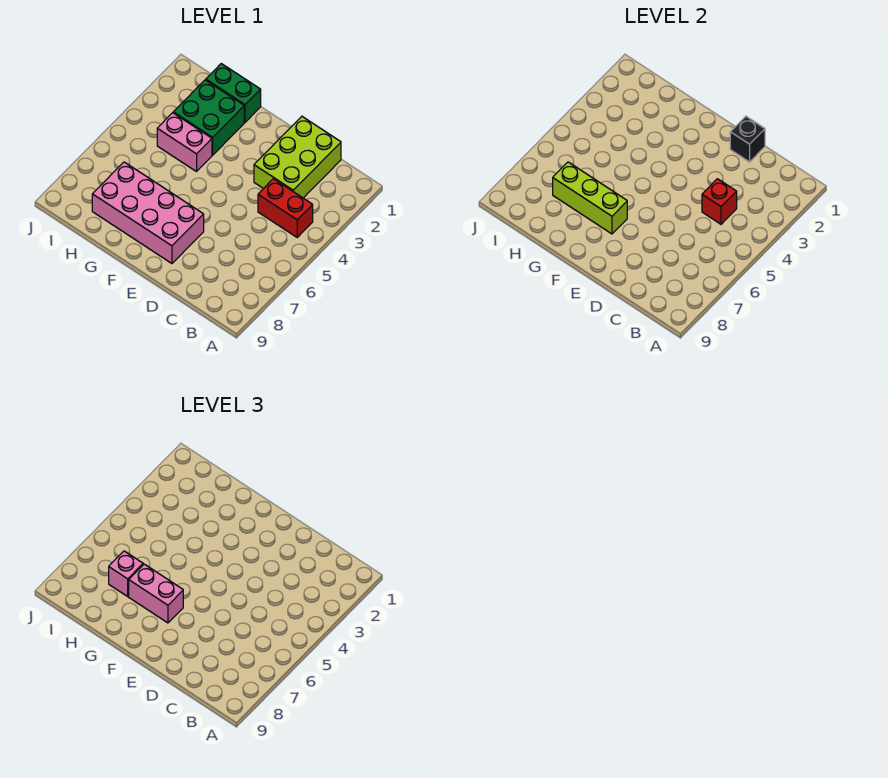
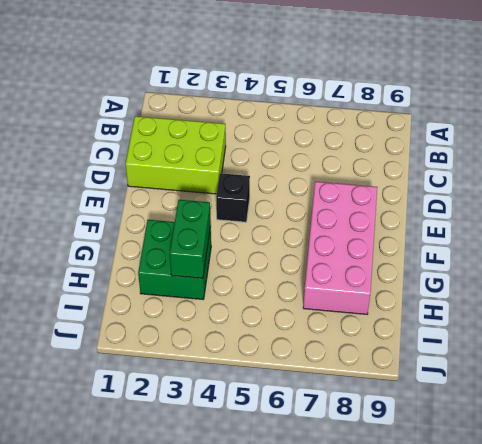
black 1x1 brick [216,173,250,222] -> black 1x1 brick moved to [730,116,765,162]
green 1x2 brick [170,200,211,278] -> green 1x2 brick moved to [206,64,261,122]
none -> red 1x2 brick [258,179,313,237]
none -> pink 1x2 brick [157,113,212,172]

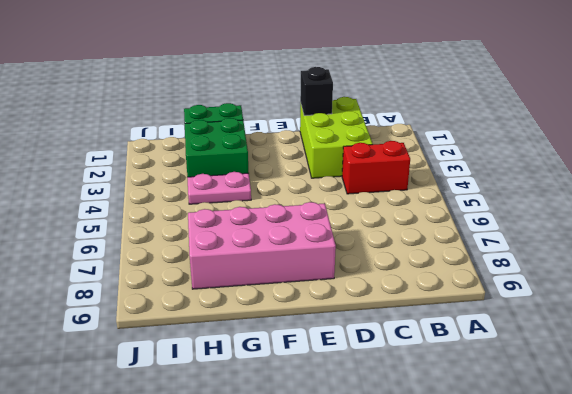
pink 1x2 plate [187,172,251,204] -> pink 1x2 brick [157,113,212,172]
none -> red 1x1 brick [702,179,737,224]
none -> lime 1x3 brick [553,162,627,234]

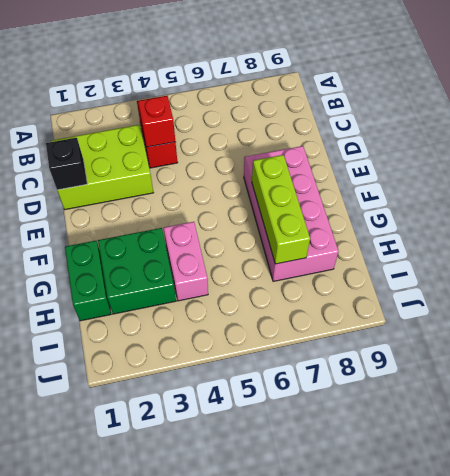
none -> pink 1x2 brick [129,564,183,623]
none -> pink 1x1 brick [109,551,143,596]

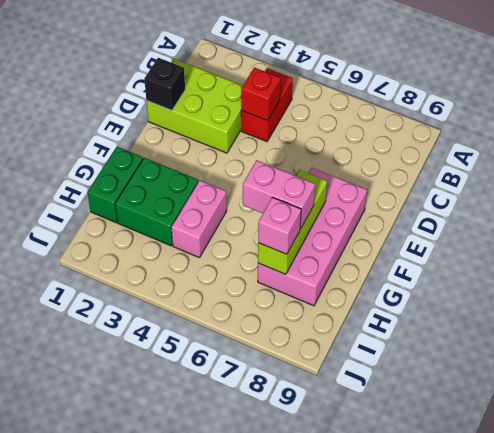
pink 1x2 brick [243,160,315,228] -> pink 1x2 brick turned to [129,564,183,623]

